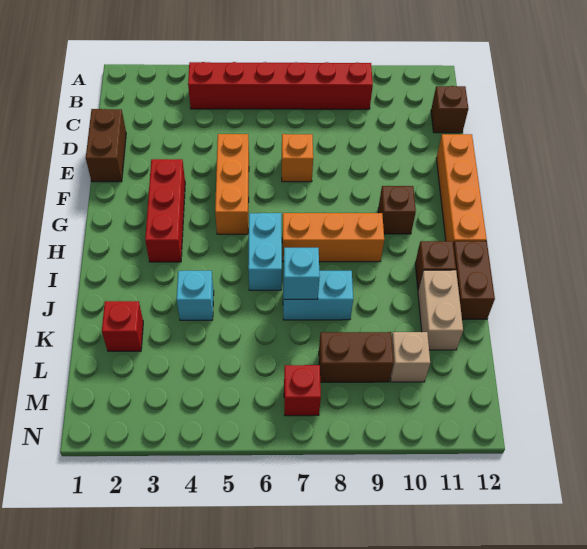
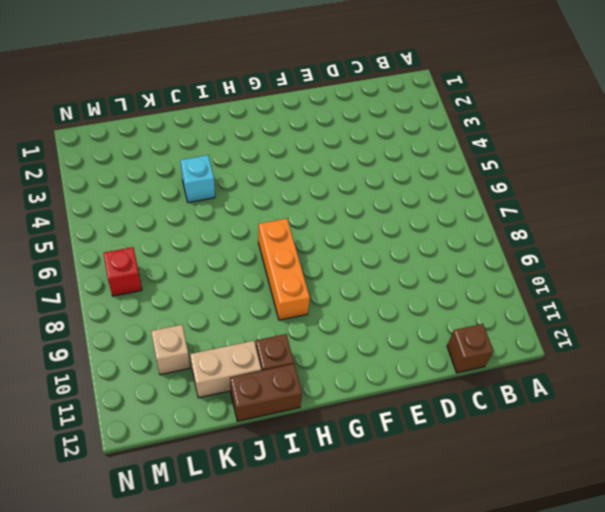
none -> red 1x6 brick [188,62,373,109]
none -> brown 1x2 brick [86,109,126,182]
none -> orange 1x3 brick [215,134,249,234]

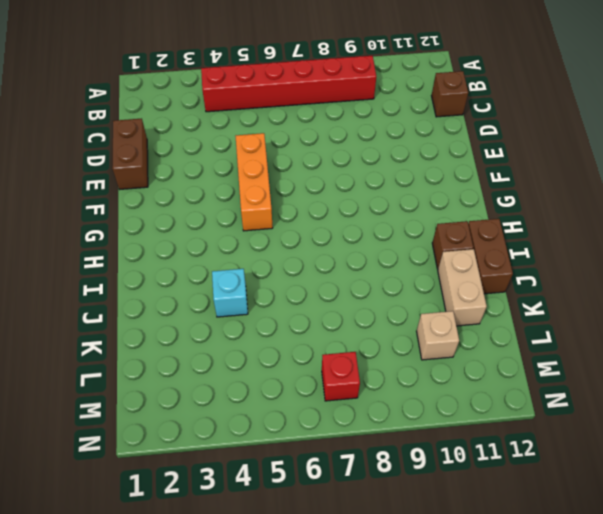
none -> orange 1x1 brick [282,134,313,182]
none -> orange 1x4 brick [436,134,487,244]
none -> red 1x3 brick [145,159,185,262]

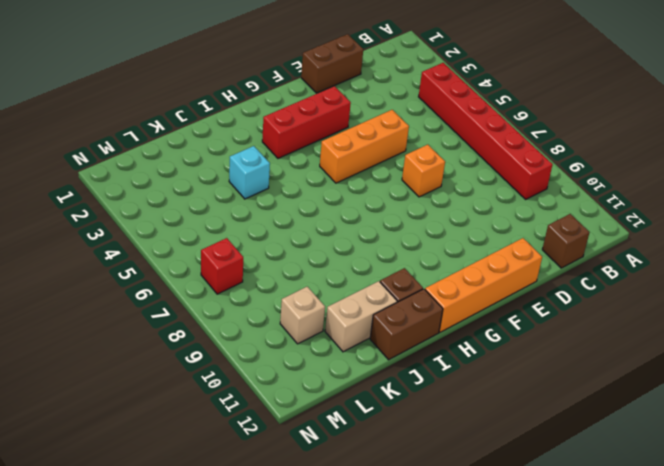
none -> brown 1x1 brick [378,186,416,234]
none -> cyan 1x2 brick [248,213,282,290]
none -> orange 1x3 brick [282,213,384,262]

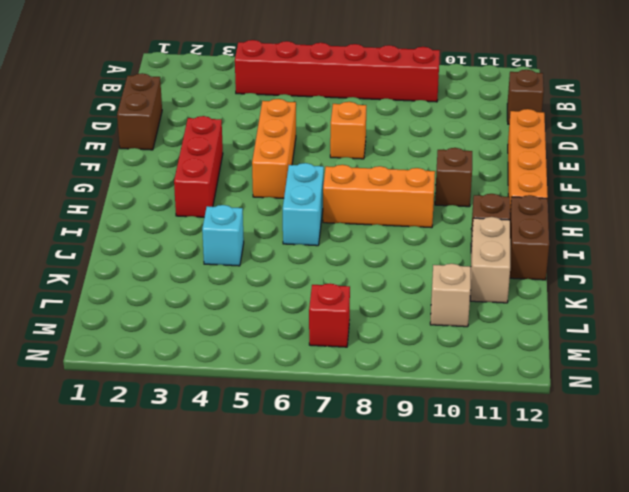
none -> cyan 1x2 brick [283,271,353,320]
none -> red 1x1 brick [102,301,143,351]
none -> brown 1x2 brick [319,332,394,382]

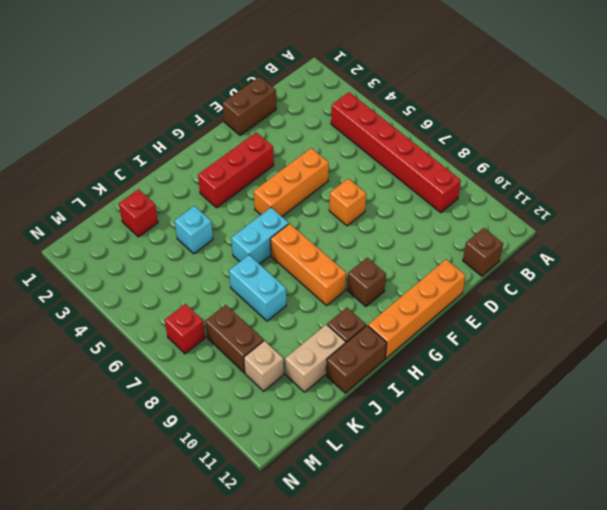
none -> cyan 1x1 brick [284,248,320,299]

